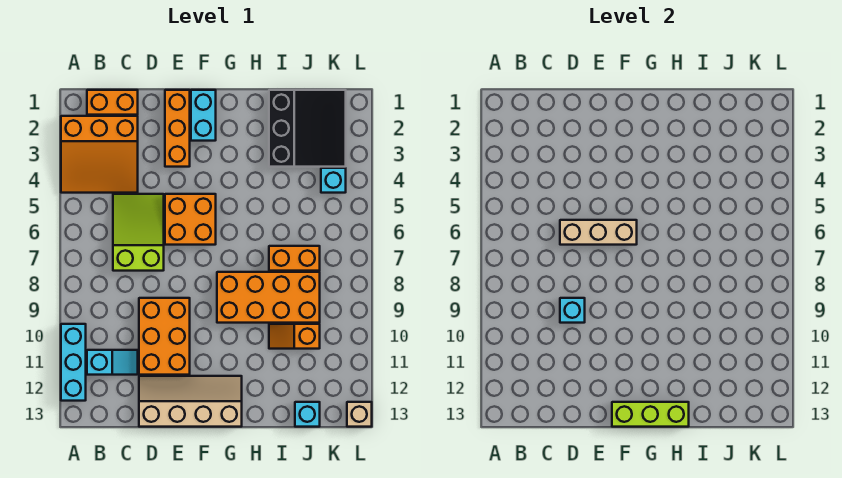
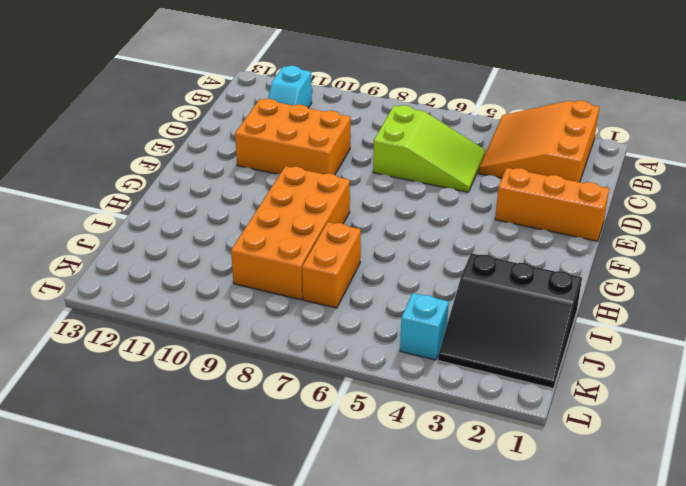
none -> cyan 1x3 brick [61,324,86,401]
none -> orange 1x2 brick [87,90,138,115]
none -> tan 2x4 slope [139,376,242,427]

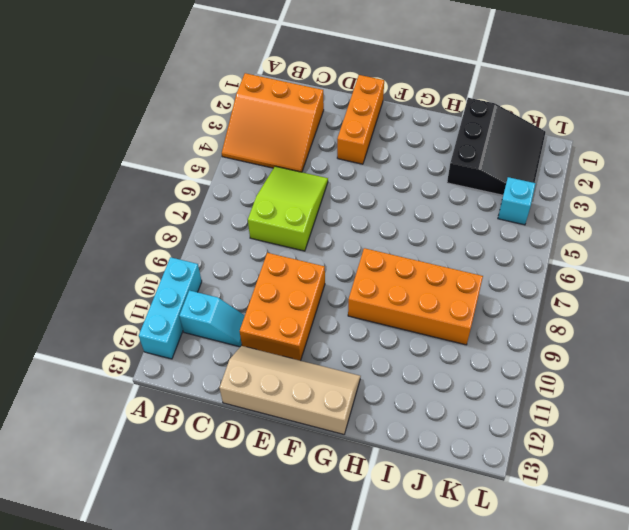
none -> orange 1x2 brick [87,90,138,115]
none -> orange 2x2 brick [165,194,216,245]
none -> cyan 1x2 brick [191,90,216,141]

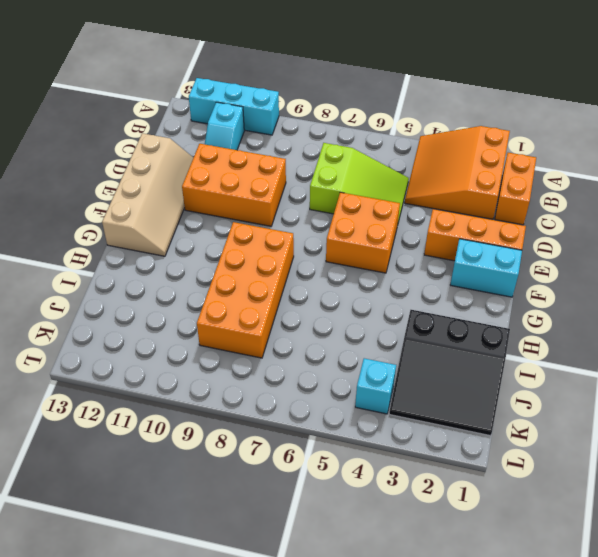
none -> orange 1x2 brick [269,246,320,271]
none -> orange 1x2 slope [269,324,320,349]
none -> cyan 1x1 brick [295,402,320,427]

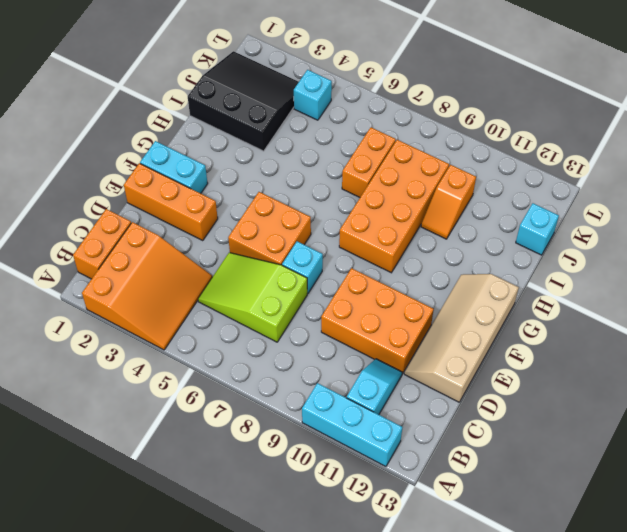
cyan 1x1 brick [282,241,323,293] -> cyan 1x1 brick moved to [560,298,585,323]
none -> tan 1x1 brick [347,402,372,427]
none -> tan 1x3 brick [560,220,637,245]
none -> lime 1x3 brick [612,402,689,427]

